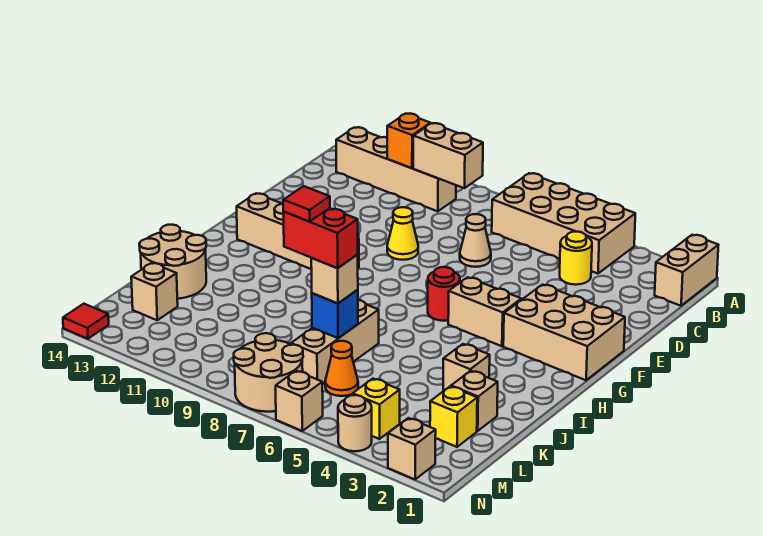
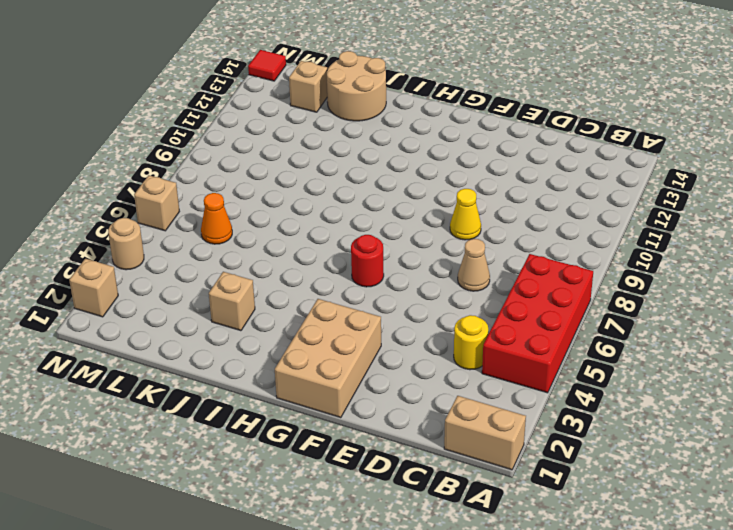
red 2x4 brick [482,254,593,393] -> tan 2x4 brick [492,173,635,274]
none -> tan 1x4 brick [336,127,456,211]
none -> tan 1x2 brick [448,277,521,346]
none -> tan 1x4 brick [237,194,359,269]

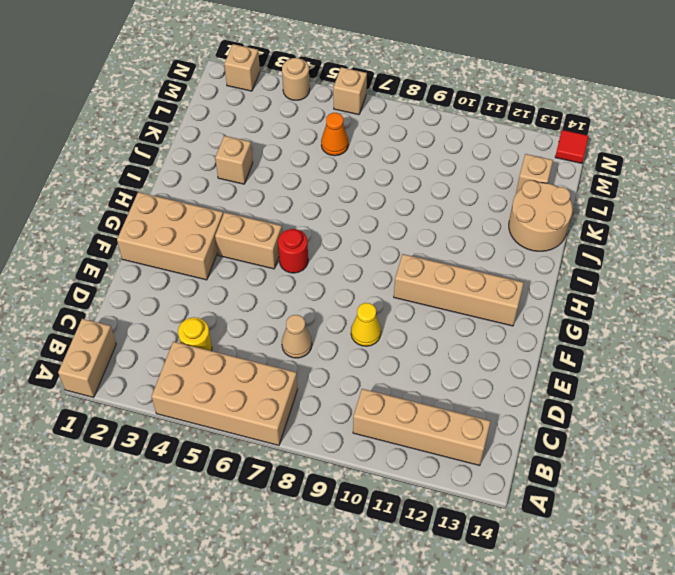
none -> tan 1x3 brick [291,300,379,384]
none -> tan 1x1 brick [451,371,498,431]
none -> yellow 1x1 brick [430,386,477,447]

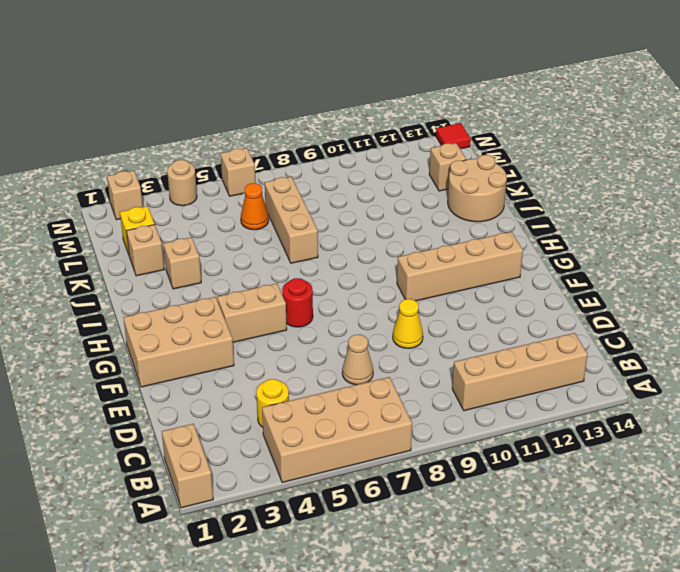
none -> yellow 1x1 brick [353,379,400,439]
none -> tan 2x2 round brick [234,333,303,412]
none -> tan 1x2 brick [413,123,483,188]

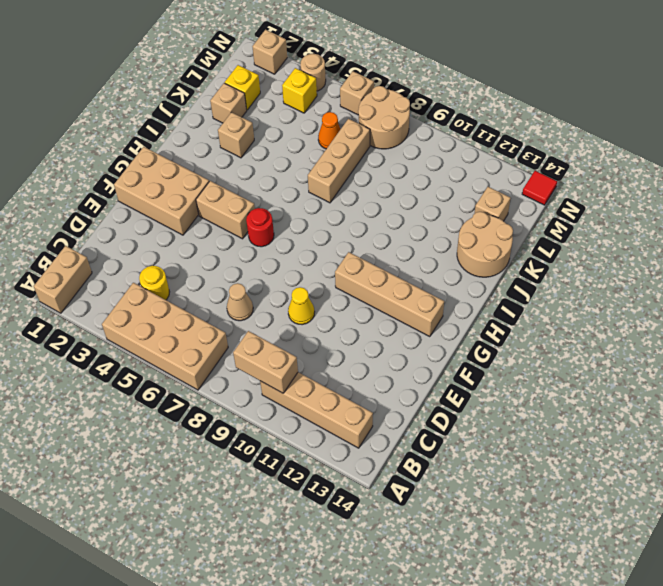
none -> orange 1x1 brick [387,114,431,168]
none -> blue 1x1 brick [312,290,358,338]
none -> tan 1x1 brick [311,255,358,303]

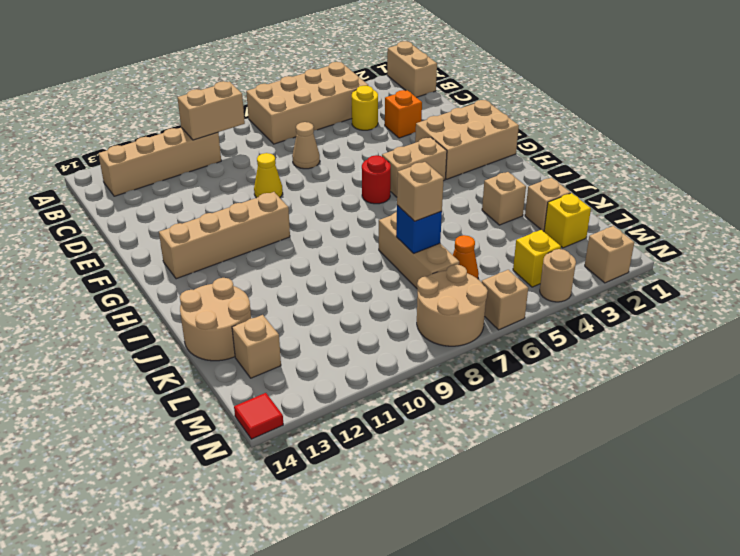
orange 1x1 brick [385,90,422,138] -> orange 1x1 brick moved to [387,114,431,168]
none -> red 1x2 brick [284,208,358,268]
none -> red 1x1 tile [283,186,330,222]

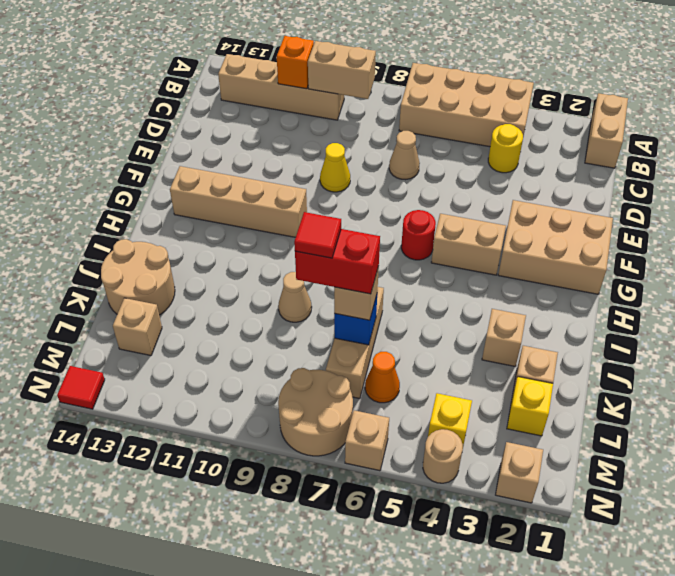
tan 1x1 cone [278,272,312,322] -> none

